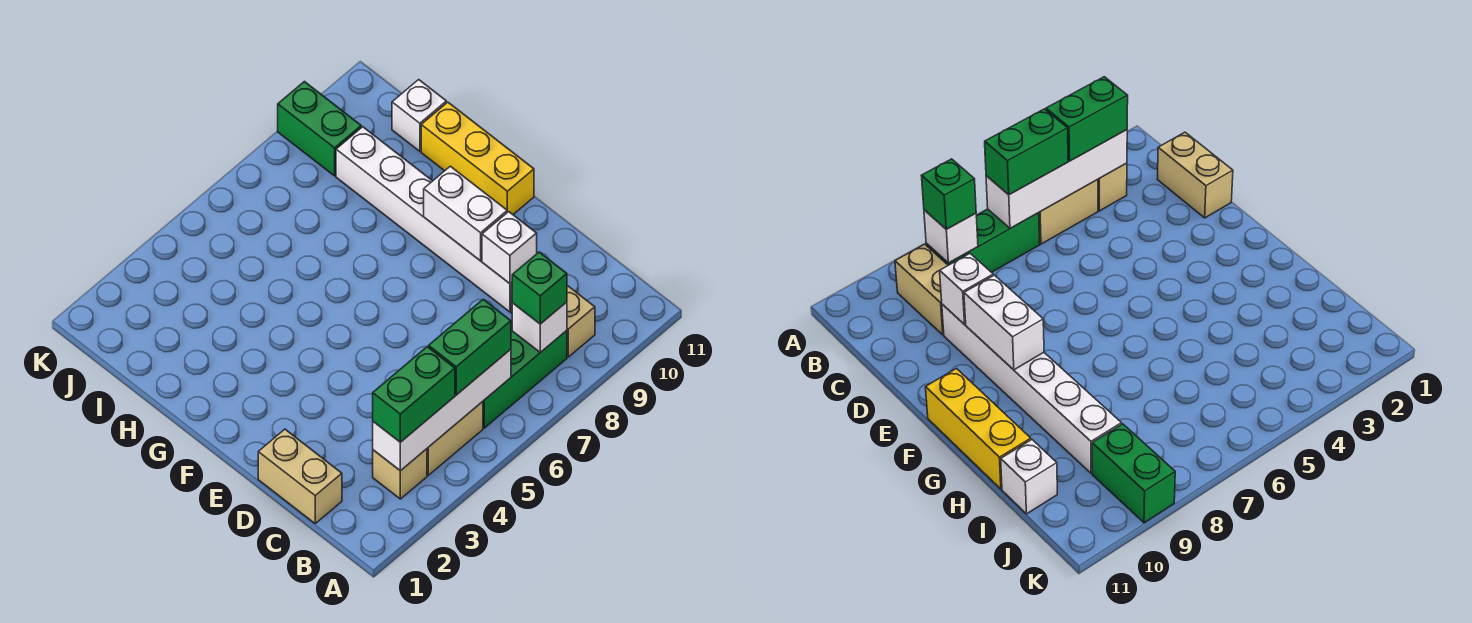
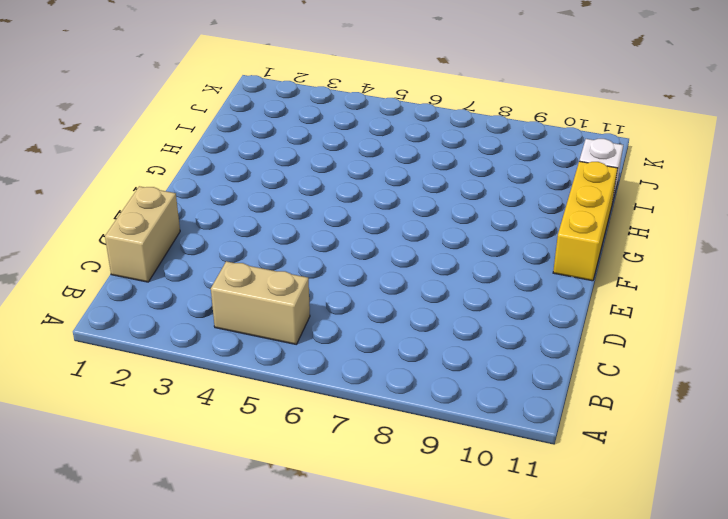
none -> tan 1x1 brick [373,449,427,499]
none -> green 1x3 brick [483,331,567,428]
none -> tan 1x2 brick [511,285,595,357]

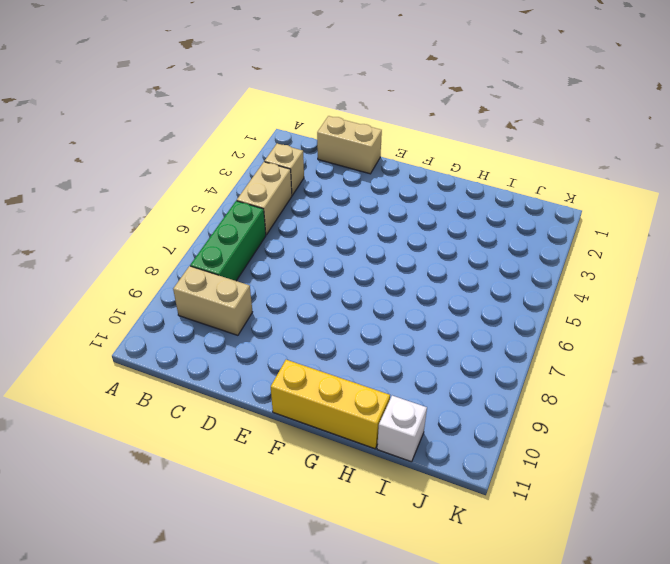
none -> white 1x6 brick [336,127,512,312]
none -> green 1x2 brick [278,82,361,176]
none -> white 1x4 brick [373,349,511,471]

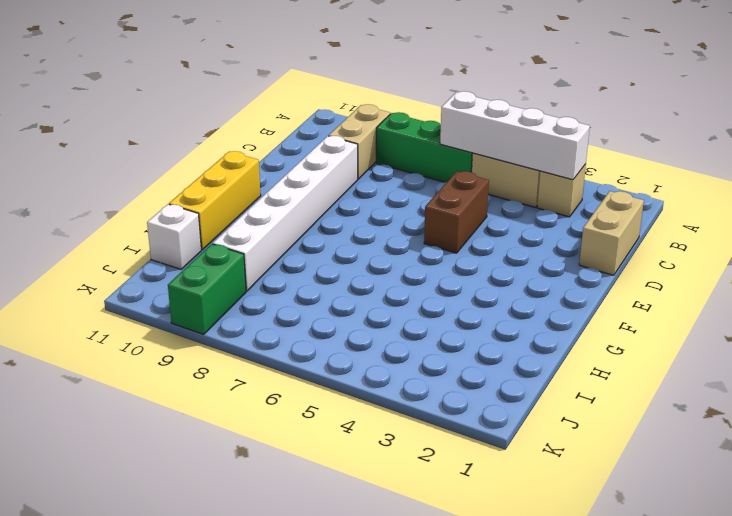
brown 1x2 brick [424,171,489,253] -> none
none -> white 1x1 brick [512,302,567,352]
none -> white 1x1 brick [482,212,537,283]
none -> white 1x2 brick [424,166,507,261]

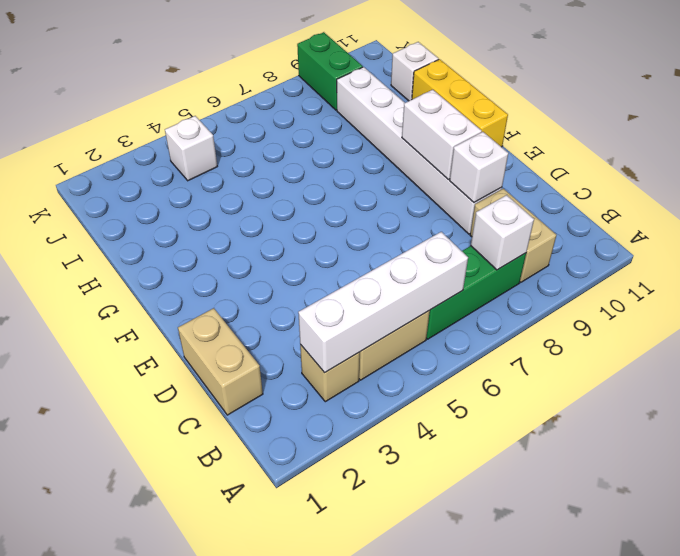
white 1x1 brick [165,116,217,181] -> none
none -> green 1x2 brick [373,347,455,442]
none -> green 1x2 brick [429,299,511,395]
none -> green 1x1 brick [512,252,567,324]

